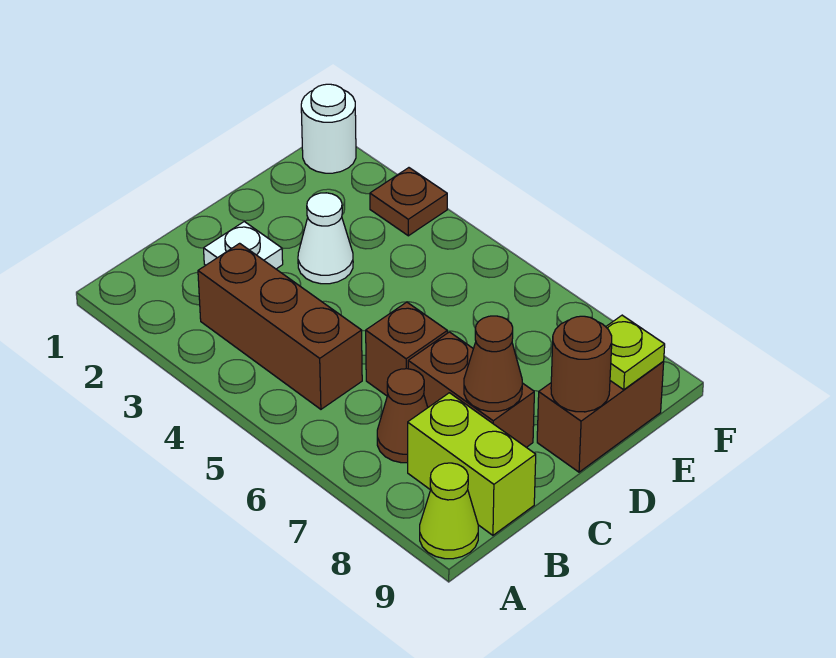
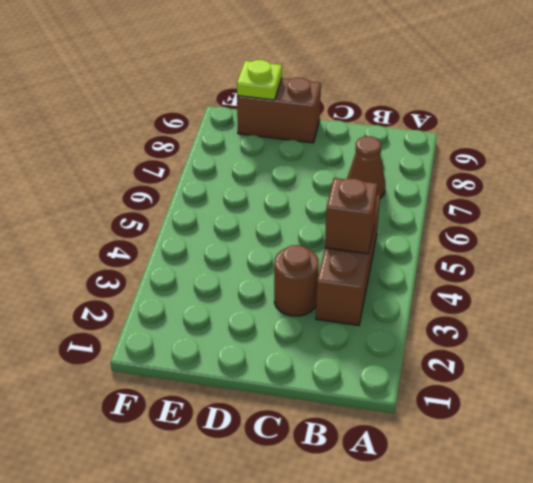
brown 1x1 brick [325,178,378,254] -> brown 1x1 brick moved to [366,302,447,396]
brown 1x1 round brick [274,245,319,316] -> brown 1x1 round brick moved to [551,316,612,412]
none -> lime 1x1 cone [420,463,478,559]
none -> lime 1x2 brick [408,393,536,535]
none -> white 1x1 plate [204,222,283,269]

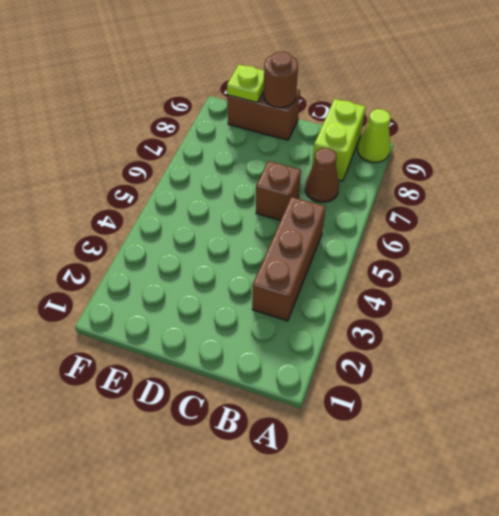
none -> white 1x1 plate [204,222,283,269]
none -> brown 1x2 brick [408,332,534,447]
none -> white 1x1 cone [298,193,353,284]

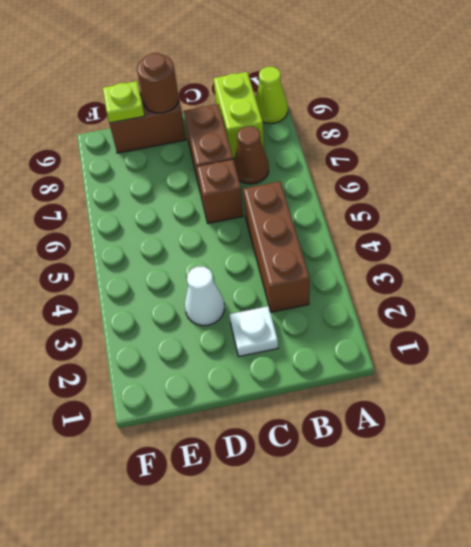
none -> white 1x1 round brick [301,84,356,173]
none -> brown 1x1 plate [370,168,447,236]
none -> brown 1x1 cone [464,316,522,411]

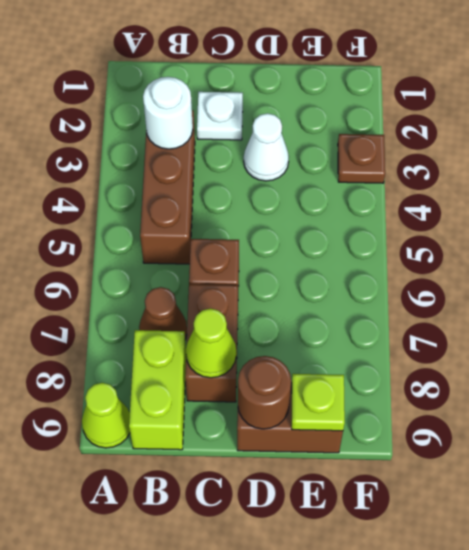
white 1x1 round brick [143,77,193,149] -> white 1x1 round brick moved to [301,84,356,173]
lime 1x1 cone [186,309,236,378] -> brown 1x1 cone [464,316,522,411]

